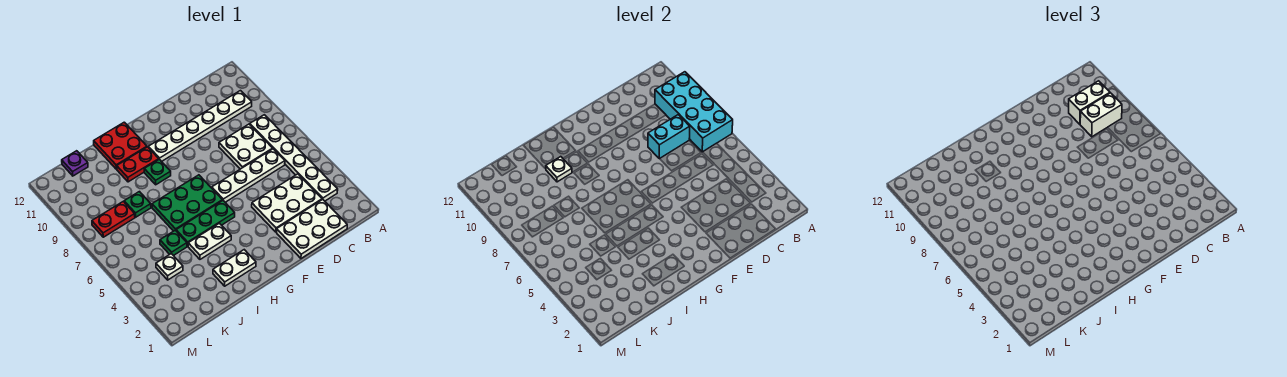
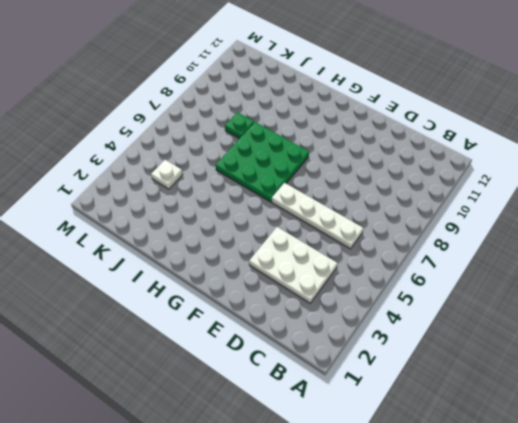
green 3x3 plate [216,122,309,202] -> green 2x3 plate [152,175,223,231]
none -> white 1x6 plate [250,115,338,201]
none -> white 1x6 plate [148,91,252,162]
none -> white 2x3 plate [277,199,347,258]

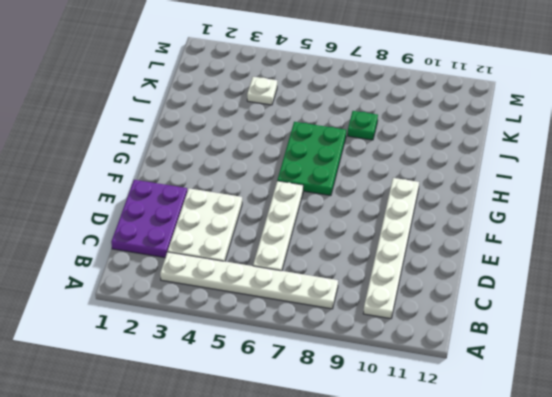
purple 2x3 plate [111,180,187,258] -> white 2x3 plate [277,199,347,258]
none -> white 2x2 plate [219,124,273,169]
none -> green 1x3 plate [176,201,235,246]
none -> white 1x2 plate [213,250,256,286]

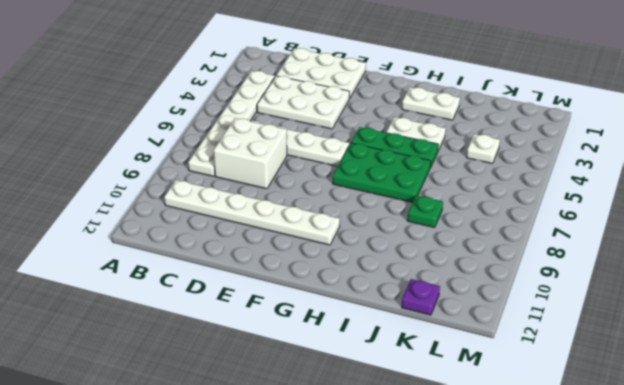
white 2x2 brick [213,118,287,189] -> white 2x2 plate [219,124,273,169]
none -> green 1x1 plate [144,159,171,185]
none -> red 1x2 plate [117,147,159,182]
none -> red 2x2 plate [94,122,147,169]

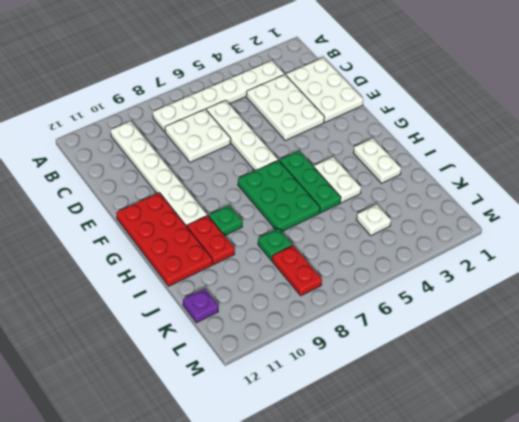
red 2x4 plate [116,193,213,286] -> red 2x2 plate [94,122,147,169]
none -> green 1x1 plate [160,230,187,256]
none -> cyan 2x4 brick [655,72,733,152]
none -> cyan 1x2 brick [648,115,690,159]

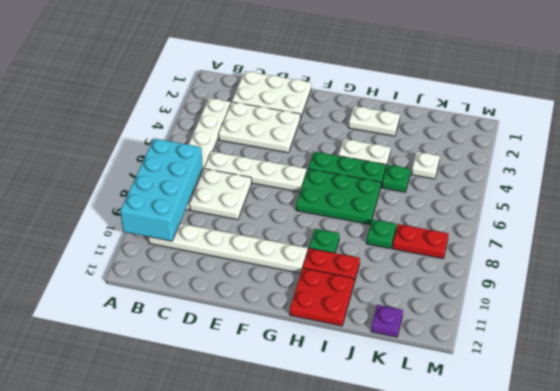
none -> cyan 1x2 brick [648,115,690,159]
none -> white 1x1 plate [546,157,572,182]
none -> white 1x2 brick [1080,93,1122,137]

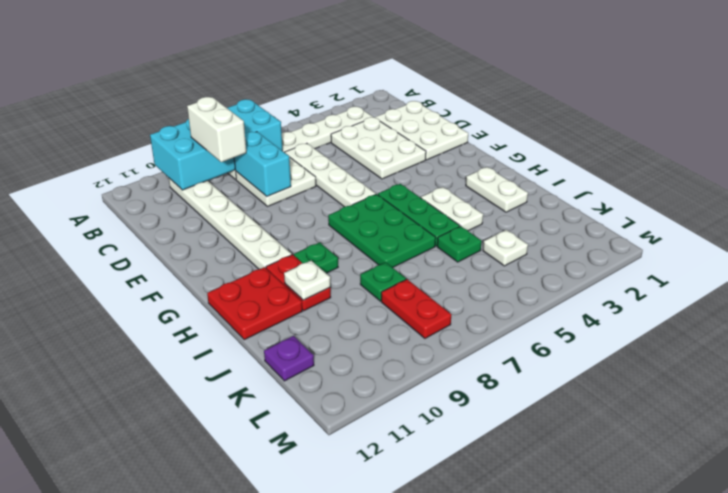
none -> white 1x2 brick [1069,81,1110,124]

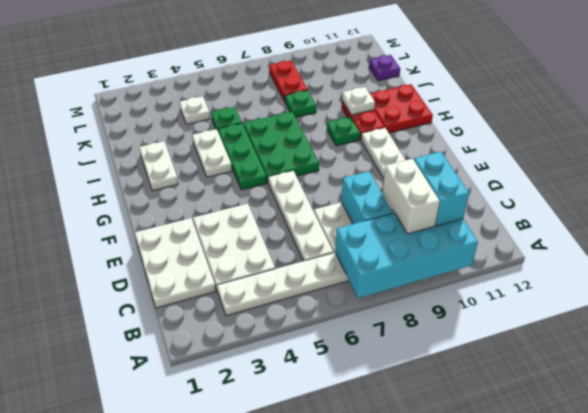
cyan 1x2 brick [414,152,469,226] -> white 1x2 brick [1069,81,1110,124]

